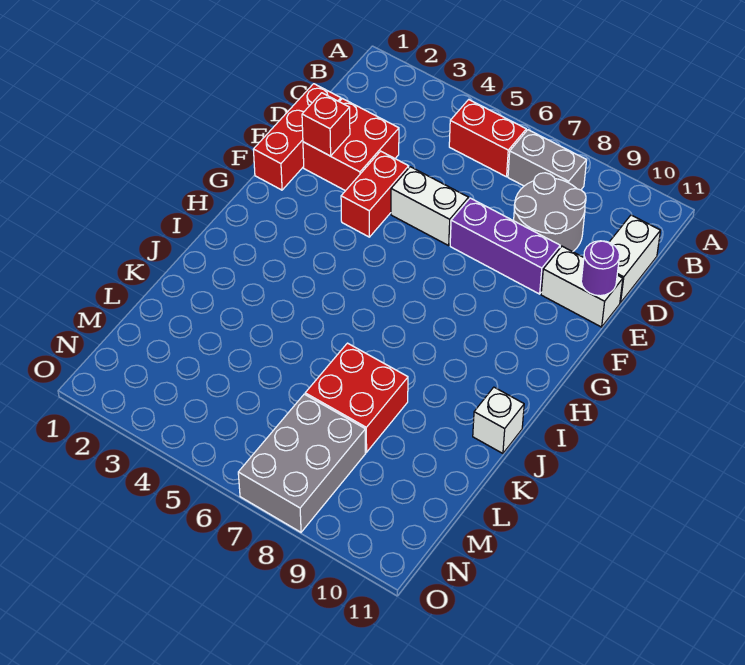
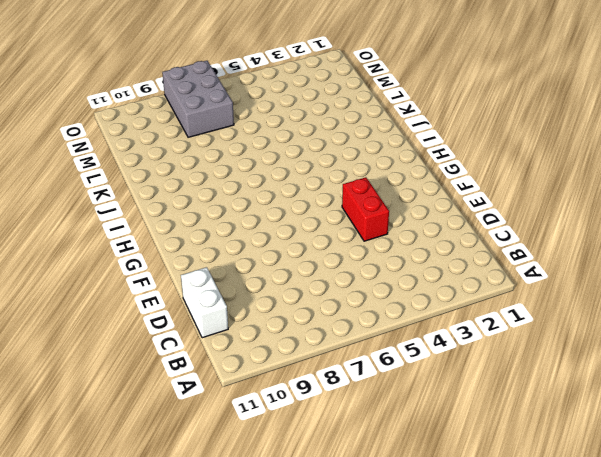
none -> red 1x2 brick [449,100,526,177]
none -> grey 1x2 brick [508,130,587,190]
none -> grey 2x2 round brick [514,173,586,252]

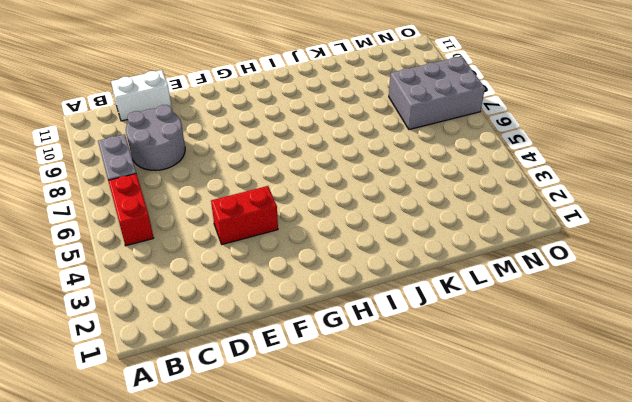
none -> red 1x3 brick [253,84,341,190]
none -> red 2x2 brick [303,99,399,191]
none -> white 1x2 brick [391,167,469,246]

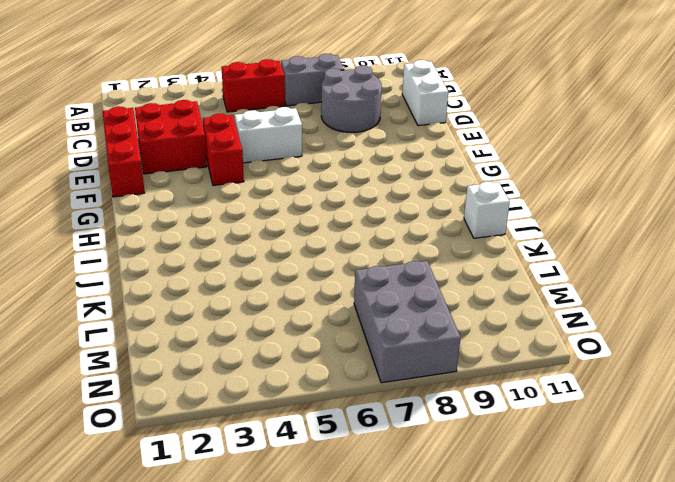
none -> purple 1x3 brick [450,198,560,294]
none -> white 1x2 brick [541,246,623,327]
none -> red 2x2 brick [305,343,408,452]

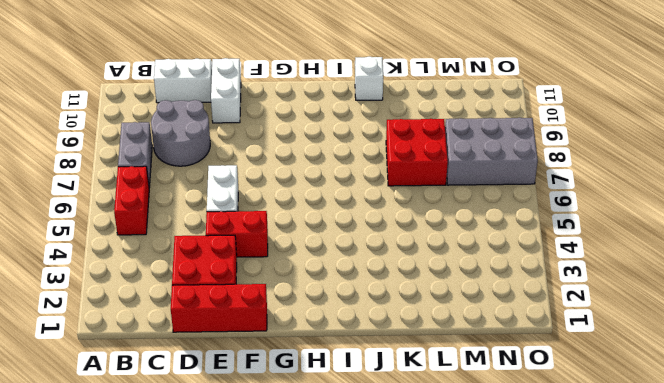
none -> purple 1x3 brick [450,198,560,294]
none -> red 1x1 brick [302,93,350,156]
none -> purple 1x1 round brick [581,241,620,296]

